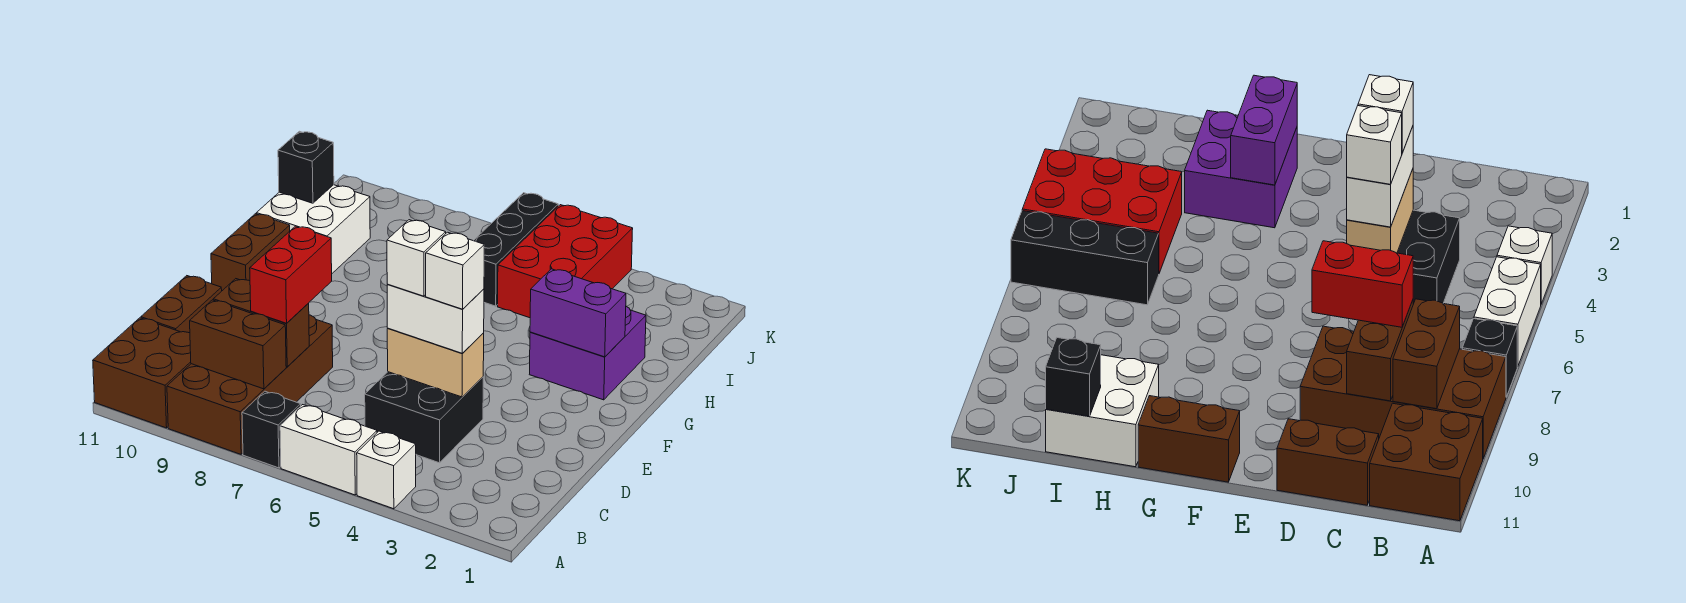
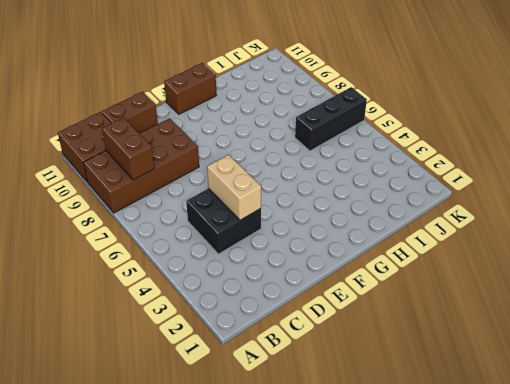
none -> white 1x1 brick [357,431,416,509]
none -> white 1x2 brick [280,405,377,495]
none -> black 1x1 brick [242,391,301,468]

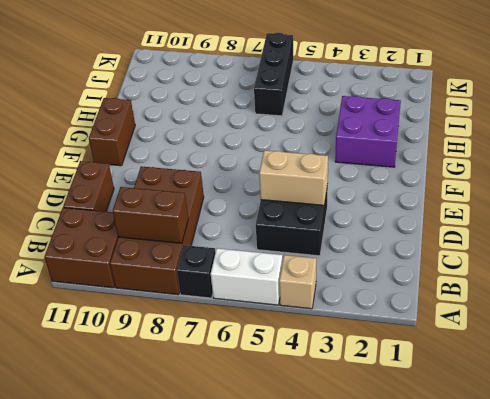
tan 1x1 brick [279,255,316,309] -> white 1x1 brick [357,431,416,509]
none -> white 2x2 brick [256,185,370,273]
none -> red 2x3 brick [498,205,633,318]
none -> brown 1x2 brick [213,279,309,367]

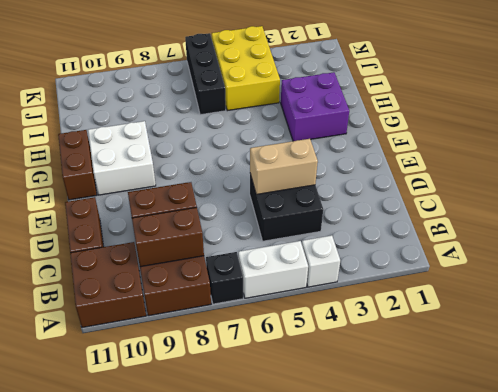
white 2x2 brick [88,121,156,195] -> white 2x2 brick moved to [256,185,370,273]
yellow 2x3 brick [212,26,280,111] -> red 2x3 brick [498,205,633,318]
none -> purple 1x2 brick [530,269,626,357]
none -> black 1x1 brick [278,131,334,203]
none -> red 1x2 brick [250,226,332,323]

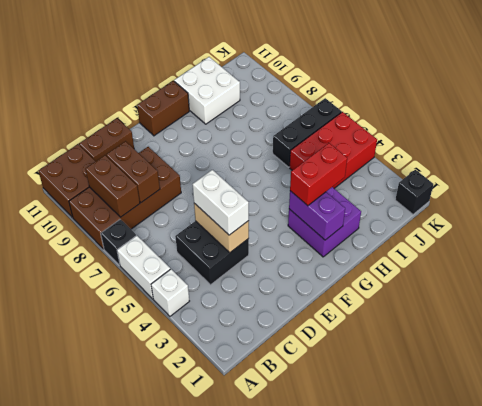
red 1x2 brick [290,143,347,206] -> red 1x2 brick moved to [250,226,332,323]
black 1x1 brick [395,170,433,214] -> black 1x1 brick moved to [278,131,334,203]
none -> white 1x1 brick [426,232,484,309]
none -> white 1x1 brick [387,220,446,296]

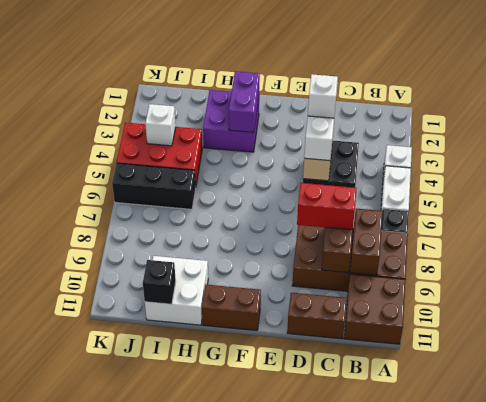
white 1x1 brick [145,104,176,146] -> white 1x1 brick moved to [387,220,446,296]

